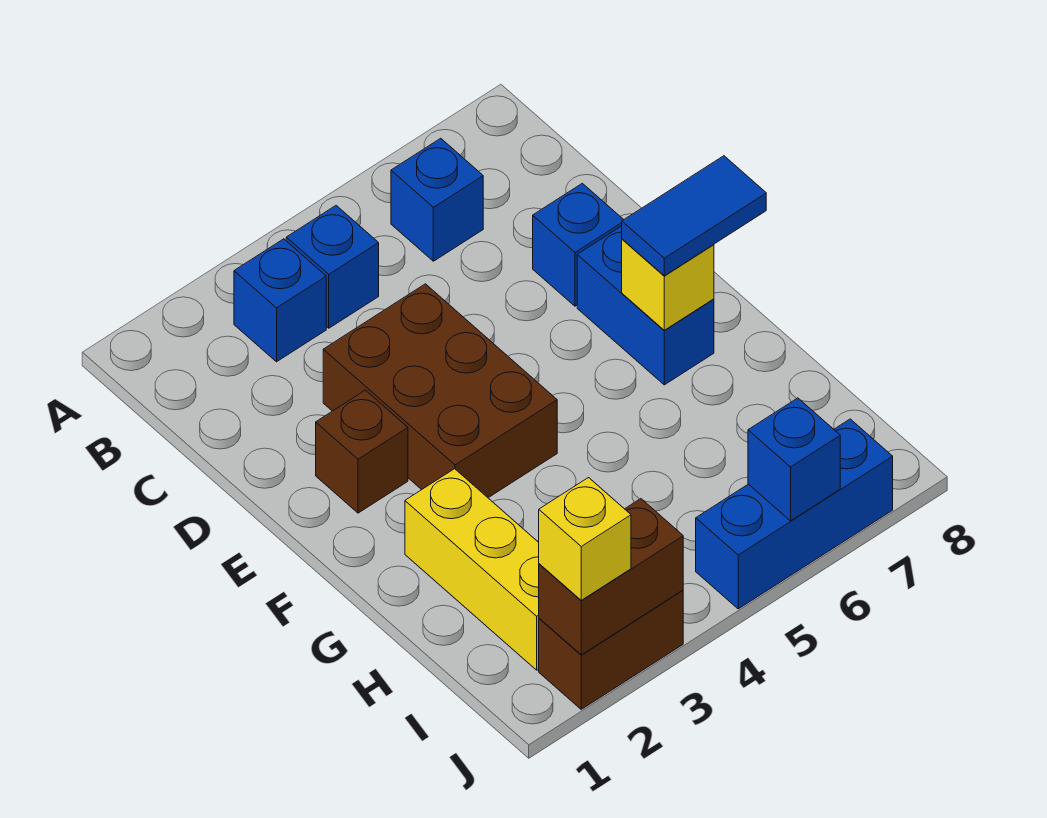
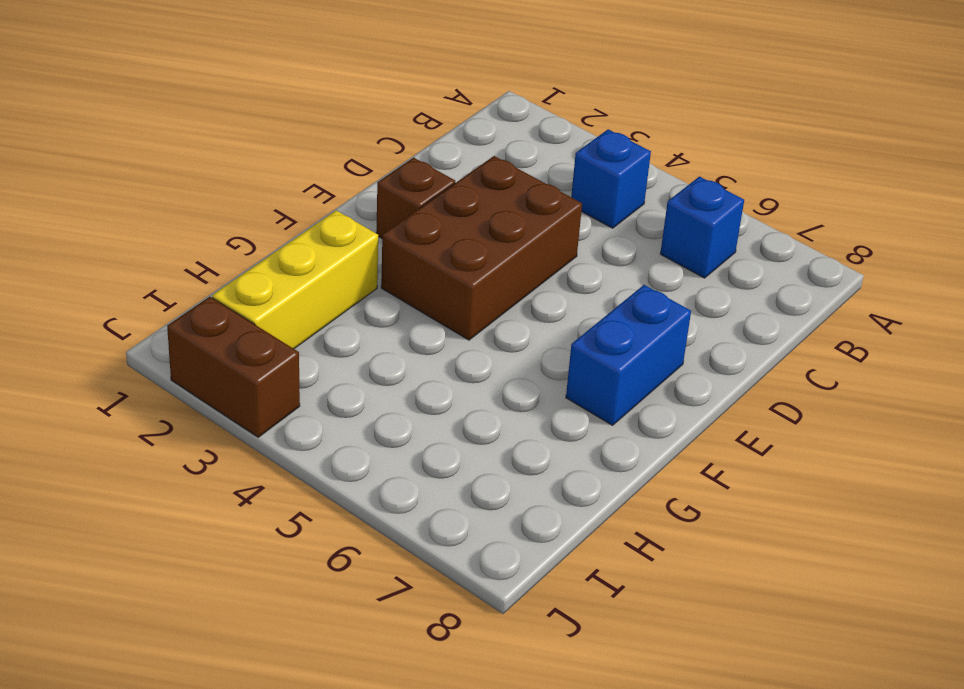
none -> blue 1x1 brick [234,239,326,362]
none -> blue 1x1 brick [533,183,624,306]
none -> blue 1x3 brick [696,419,893,609]

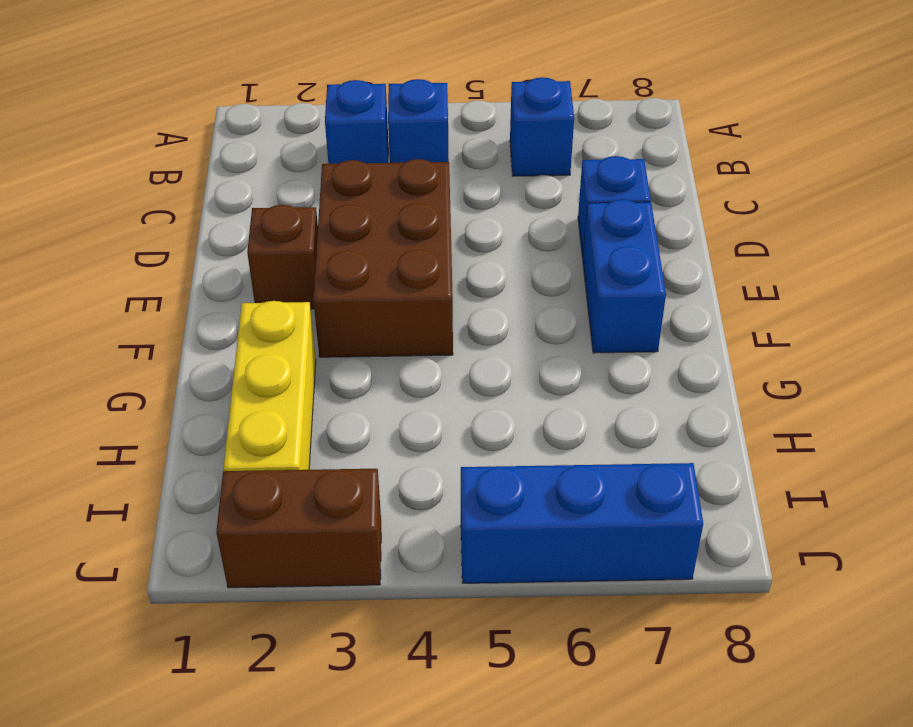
none -> yellow 1x1 brick [622,239,714,330]
none -> brown 1x2 brick [539,499,683,655]
none -> blue 1x1 brick [748,398,840,521]

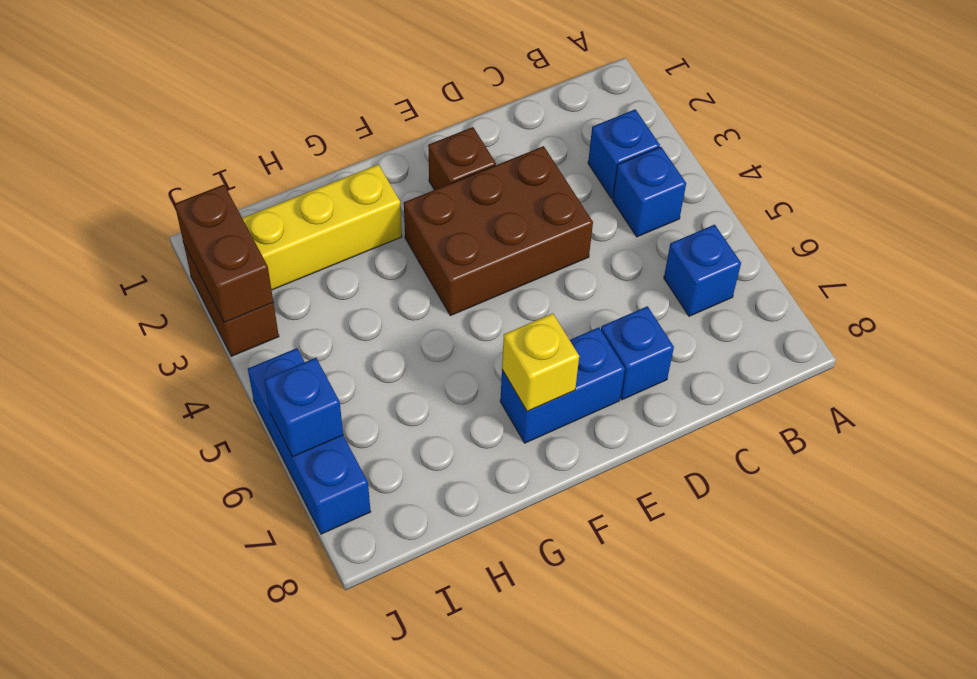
none -> blue 1x2 tile [622,156,766,276]
none -> yellow 1x1 brick [539,478,631,600]

